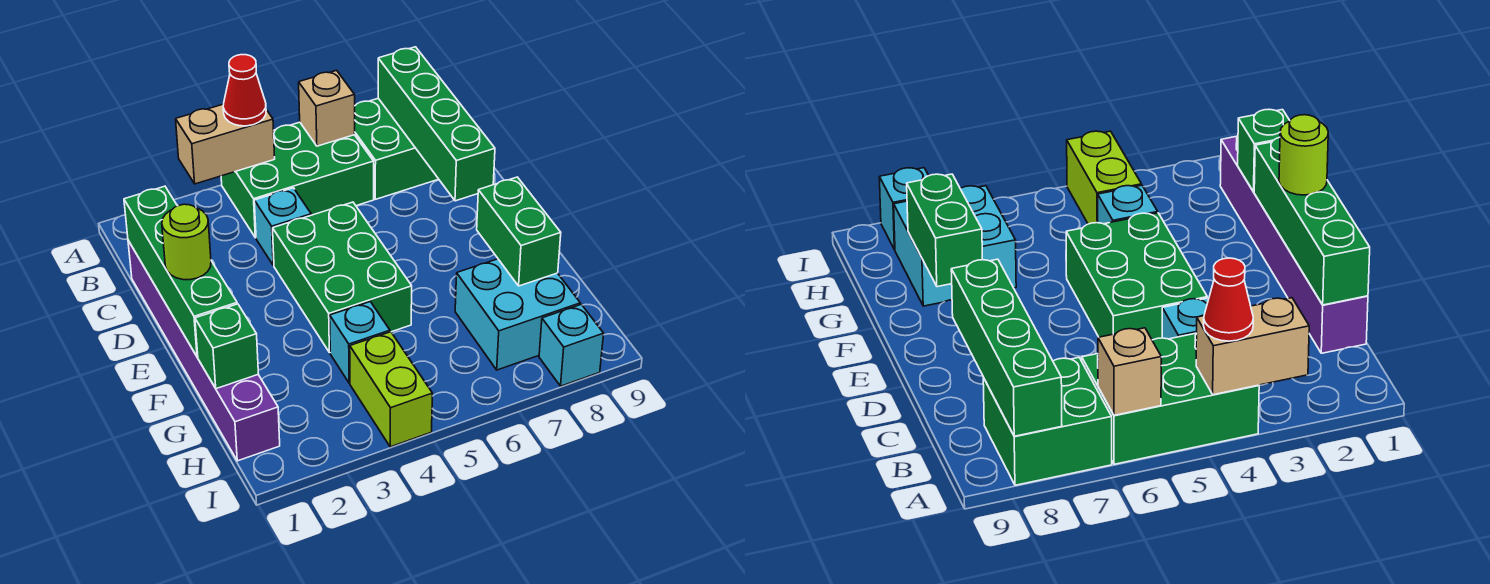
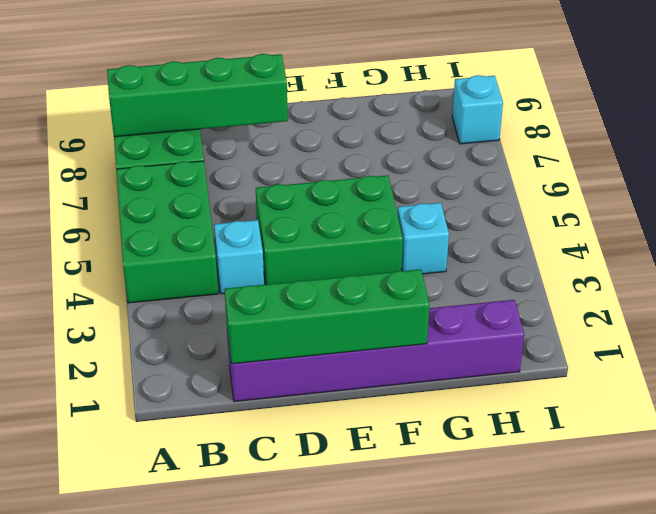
none -> cyan 2x2 brick [455,259,580,370]
none -> lime 1x2 brick [350,332,433,447]
none -> tan 1x2 brick [176,104,275,184]

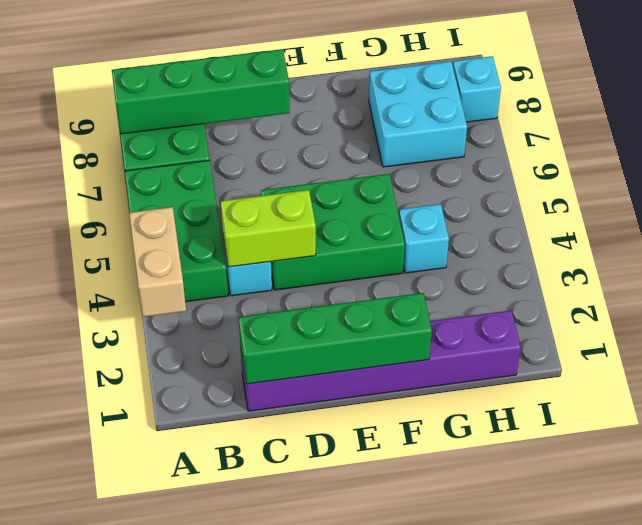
lime 1x2 brick [221,190,316,267] -> lime 1x2 brick moved to [350,332,433,447]
none -> tan 1x1 brick [299,70,355,146]
none -> green 1x2 brick [477,177,561,286]
none -> green 1x1 brick [195,304,258,389]

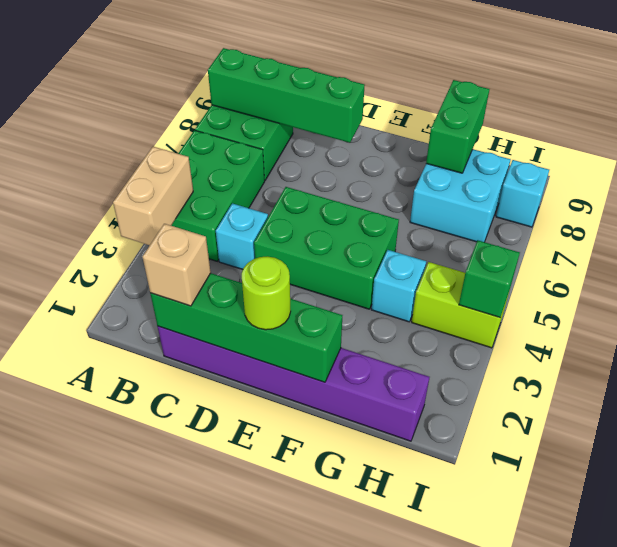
tan 1x1 brick [143,224,211,306] -> tan 1x1 brick moved to [299,70,355,146]
green 1x2 brick [426,80,489,173] -> green 1x2 brick turned to [477,177,561,286]
green 1x1 brick [459,241,520,317] -> green 1x1 brick moved to [195,304,258,389]
none -> red 1x1 cone [223,55,266,126]

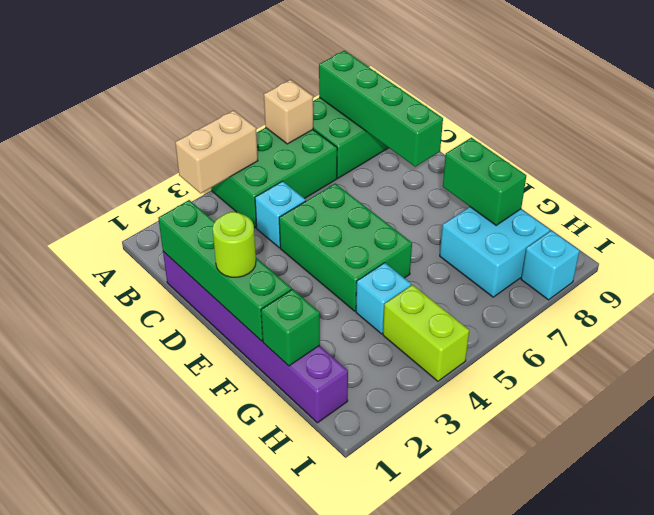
none -> red 1x1 cone [223,55,266,126]

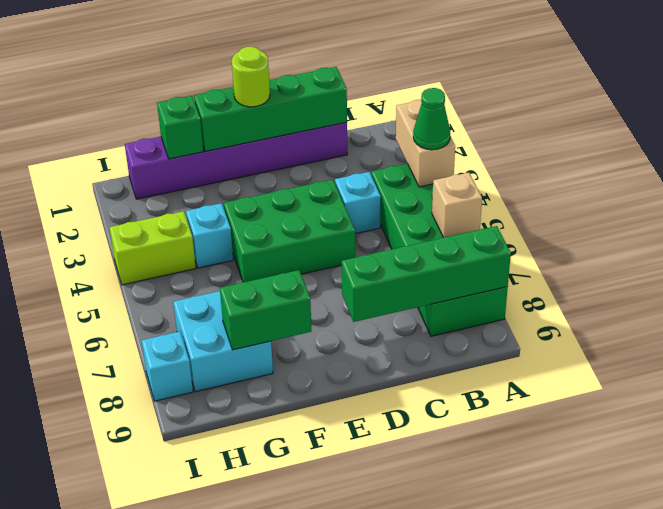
green 1x1 cone [413,88,450,150] -> red 1x1 cone [223,55,266,126]

